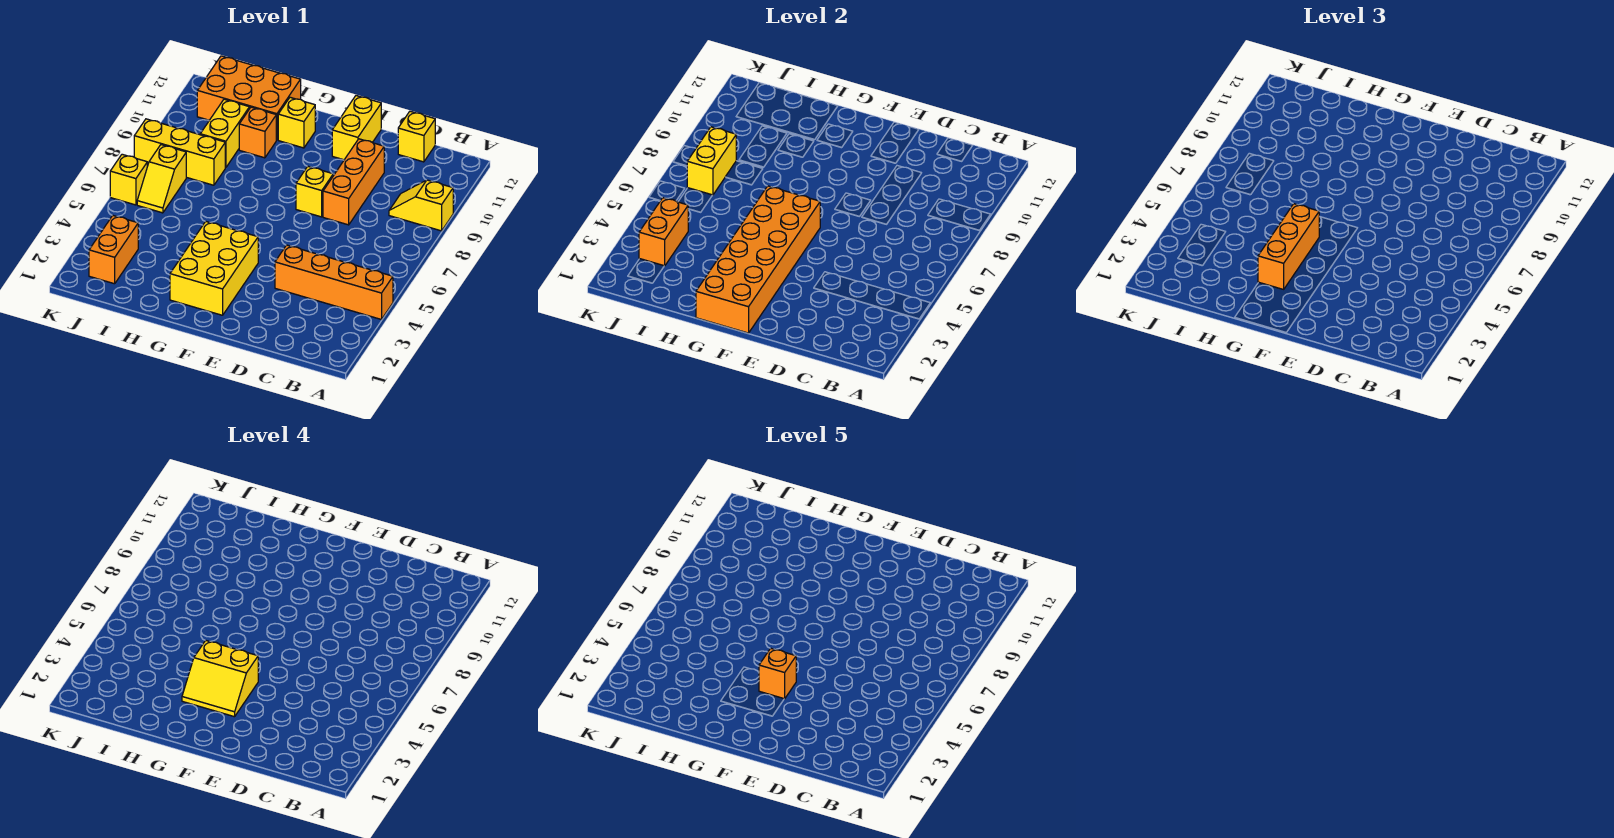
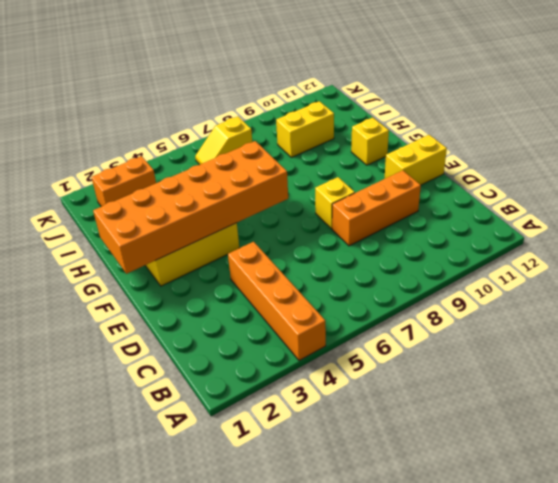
none -> yellow 1x2 slope [389,180,453,231]
none -> yellow 1x1 brick [398,111,435,162]
none -> orange 1x1 brick [239,107,276,158]

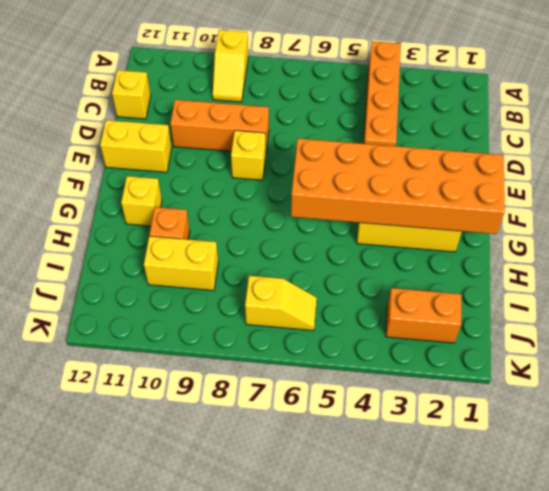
none -> orange 2x3 brick [197,56,301,140]
none -> yellow 1x3 brick [134,119,225,185]
none -> yellow 1x1 brick [110,154,147,205]

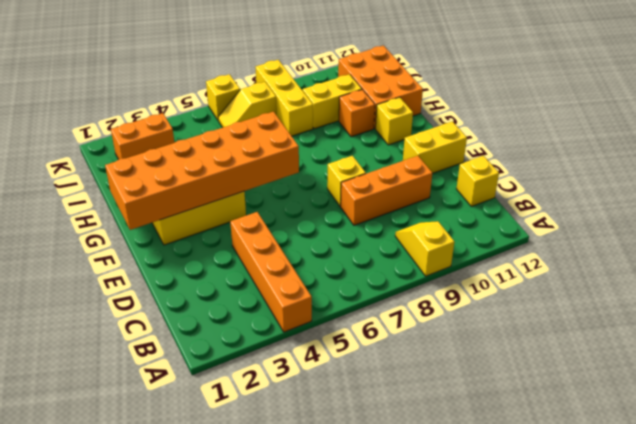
none -> orange 1x2 brick [639,198,688,266]
none -> yellow 1x2 brick [687,127,736,195]
none -> orange 1x3 brick [1258,204,1319,289]

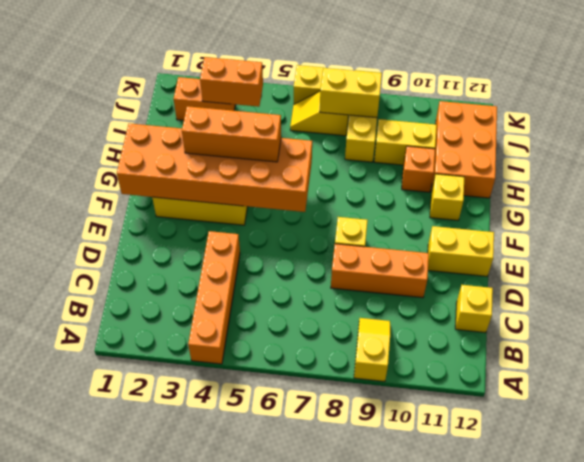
none -> yellow 2x2 slope [182,640,258,717]
none -> orange 1x1 brick [759,648,796,699]

